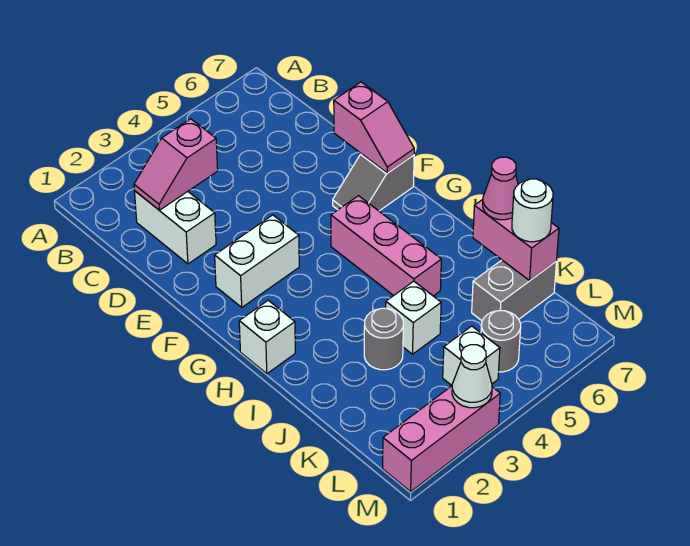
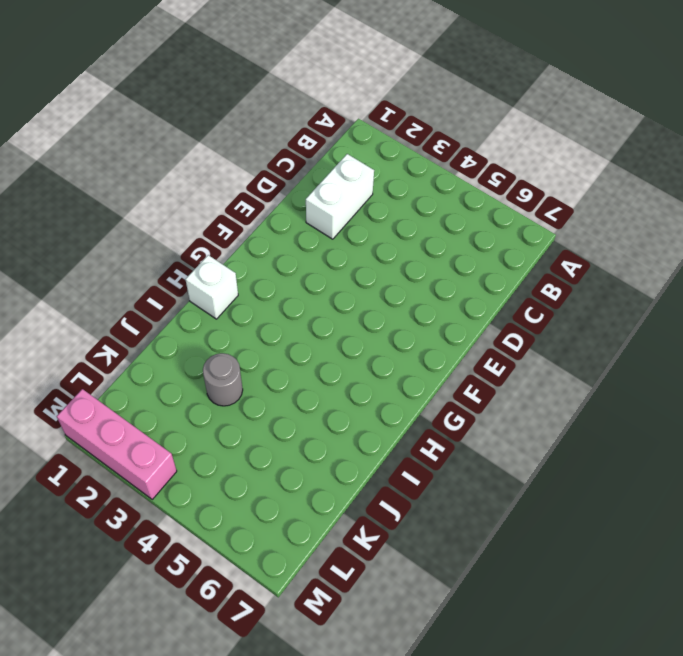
none -> white 1x2 brick [215,215,299,307]
none -> grey 1x2 slope [333,154,414,211]
none -> pink 1x3 brick [331,196,441,296]

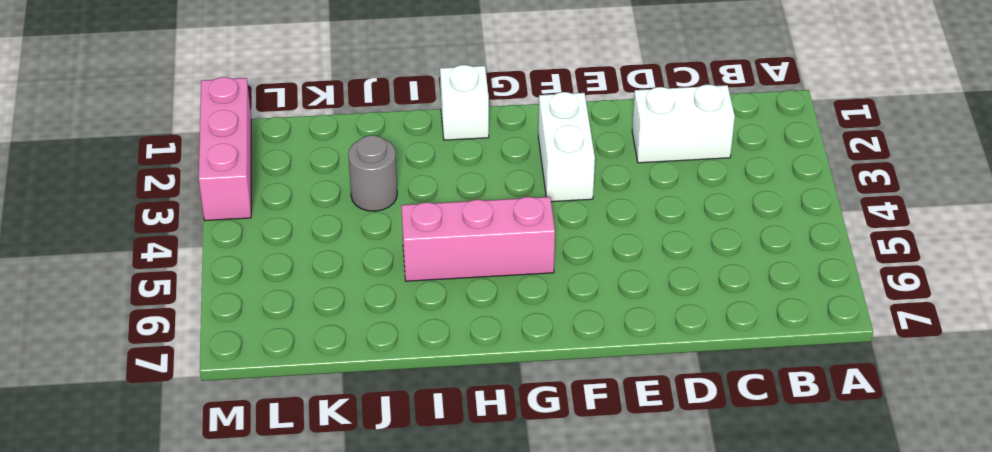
none -> grey 1x2 slope [333,154,414,211]
none -> white 1x1 brick [386,281,441,354]
none -> grey 1x2 brick [472,260,557,321]

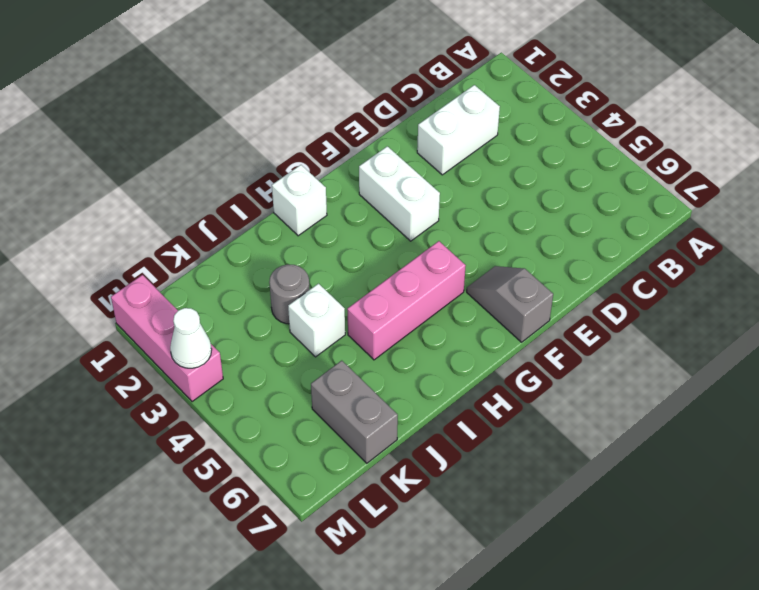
none -> white 1x1 brick [443,326,500,385]
none -> grey 1x1 round brick [481,311,521,372]
none -> pink 1x2 slope [134,119,218,210]

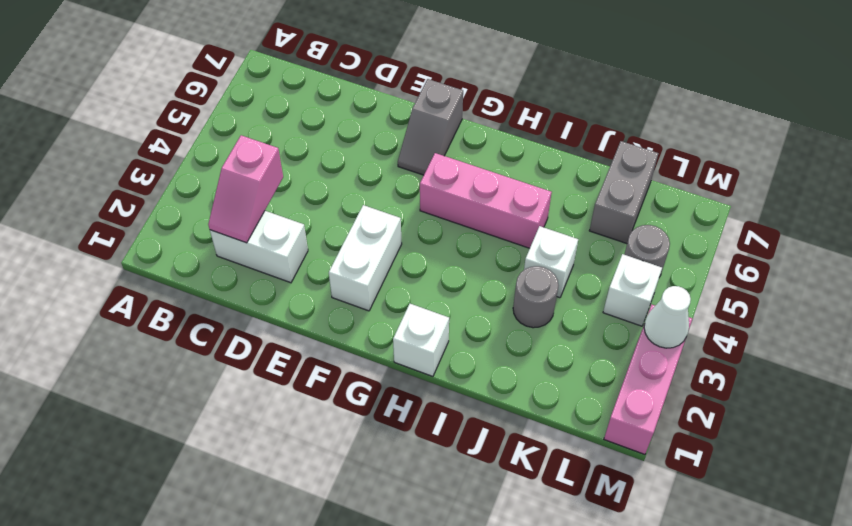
none -> pink 1x2 slope [334,82,414,173]
none -> pink 1x2 brick [473,200,559,280]
none -> pink 1x1 cone [483,157,518,220]

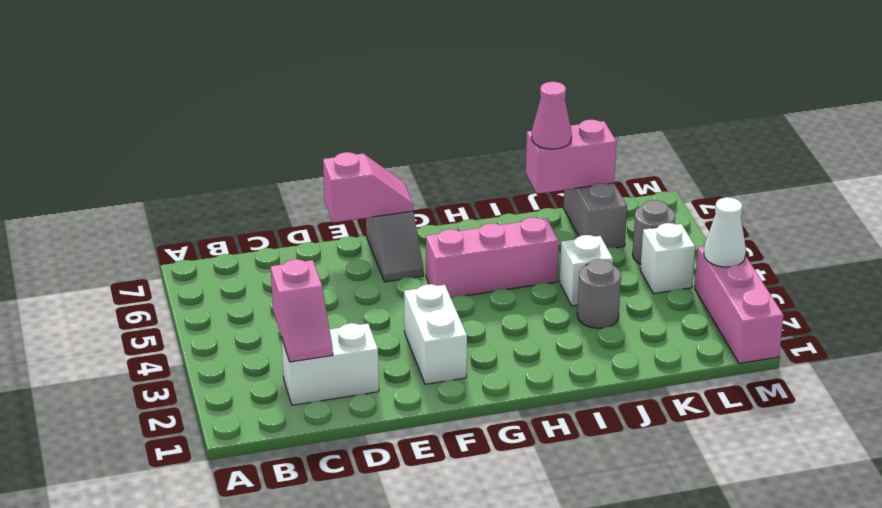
none -> white 1x1 brick [239,300,295,374]
none -> white 1x1 round brick [512,179,553,242]

